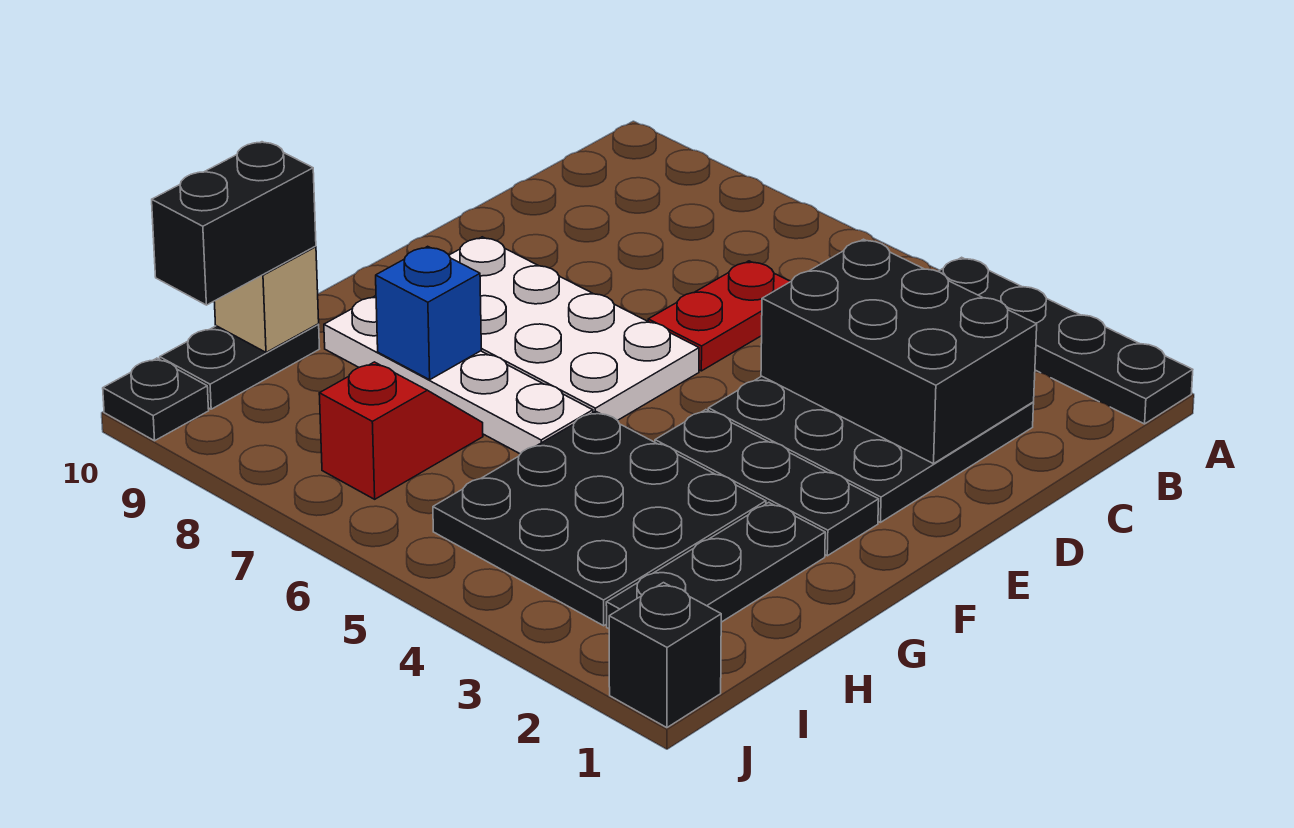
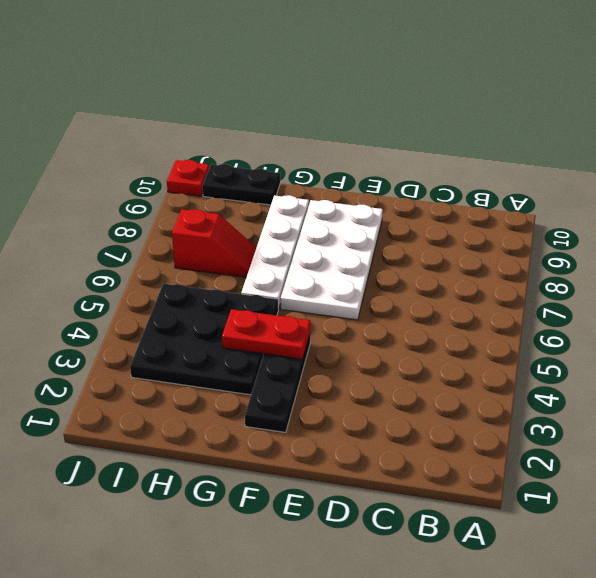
red 1x2 plate [222,309,310,359] -> red 1x2 plate moved to [648,261,790,371]
red 1x1 plate [167,160,209,196] -> black 1x1 plate [103,358,209,441]
none -> black 1x4 plate [938,257,1193,424]
none -> black 3x3 plate [708,376,1034,522]
none -> black 1x3 plate [606,502,825,629]

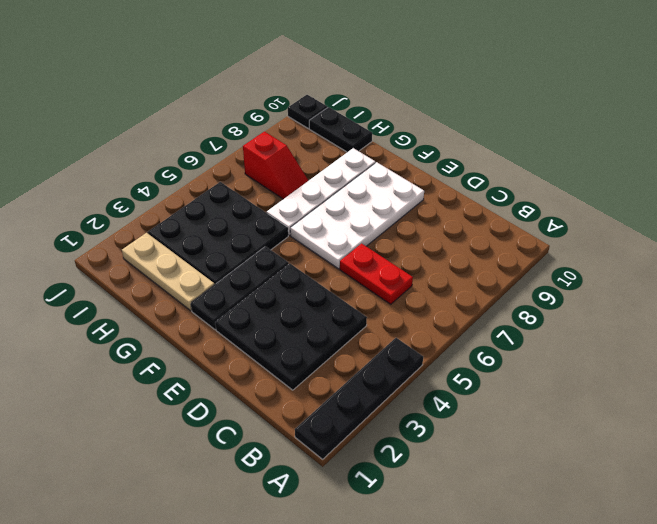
tan 1x3 plate [122,233,215,311] -> black 1x3 plate [606,502,825,629]
none -> black 1x1 brick [609,583,721,728]
none -> black 2x3 brick [761,239,1037,464]
none -> blue 1x1 brick [376,246,481,380]

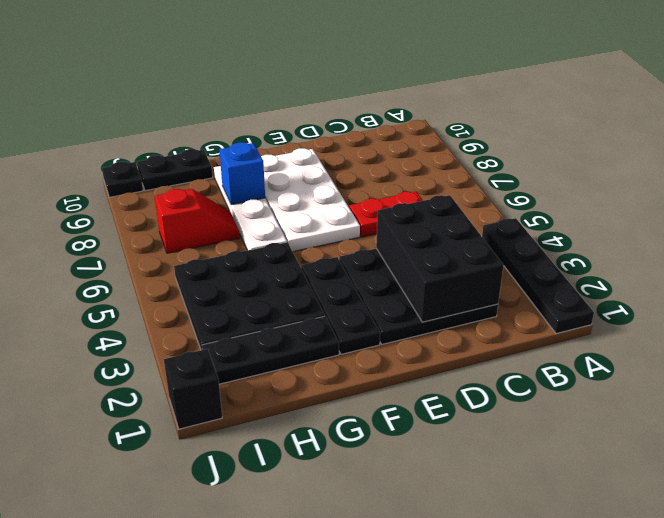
none -> tan 1x1 brick [214,246,319,352]
none -> black 1x2 brick [152,142,316,305]

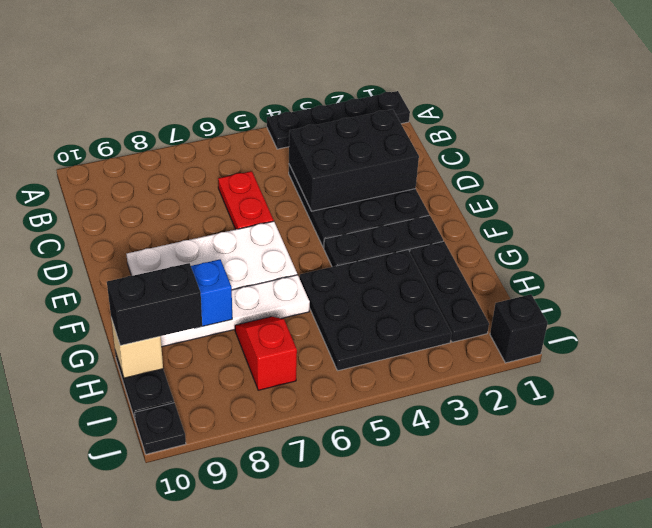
black 1x2 brick [107,263,202,346] -> black 1x2 brick turned to [152,142,316,305]

